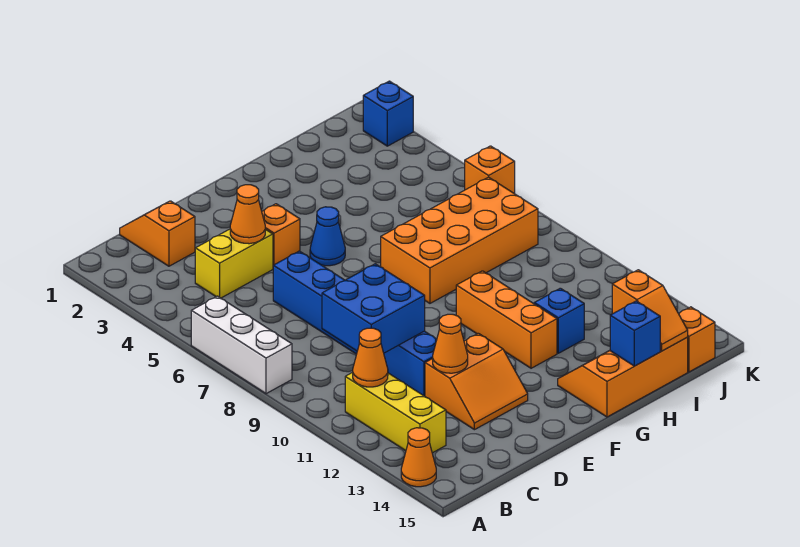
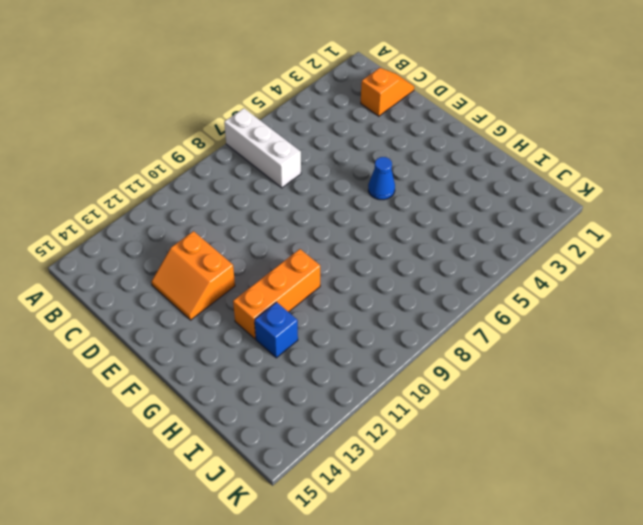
white 1x3 brick [224,108,301,188] -> white 1x3 brick turned to [191,296,292,394]
none -> orange 1x1 cone [401,428,436,487]
none -> yellow 1x3 brick [345,372,446,453]
none -> yellow 1x2 brick [195,229,273,298]

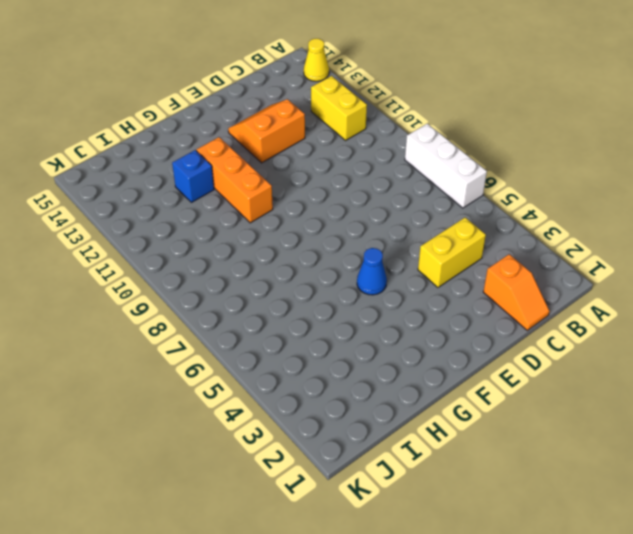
yellow 1x1 cone [304,39,329,81] -> orange 1x1 cone [401,428,436,487]
yellow 1x2 brick [311,76,367,140] -> yellow 1x3 brick [345,372,446,453]
none -> blue 1x6 brick [273,251,437,396]
none -> orange 1x1 brick [262,204,300,266]
none -> orange 2x4 brick [381,177,538,303]

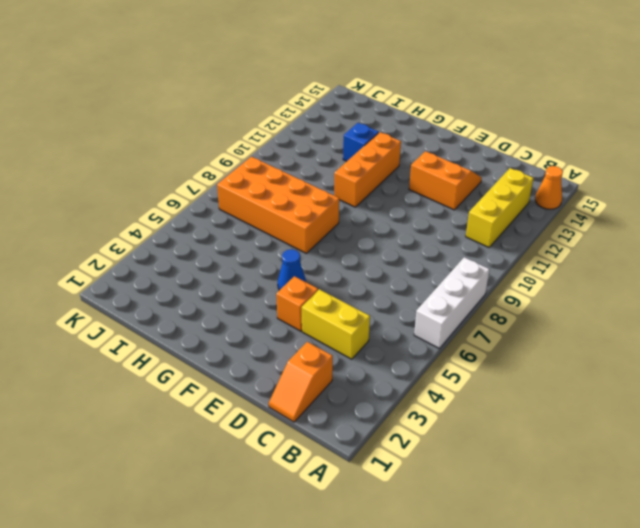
none -> blue 1x6 brick [273,251,437,396]
none -> orange 2x3 slope [558,338,688,417]
none -> orange 1x1 brick [679,307,715,372]

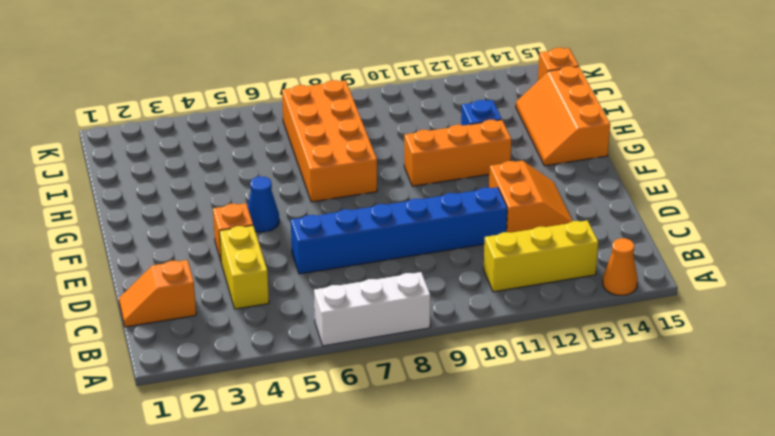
none -> blue 1x1 brick [363,81,413,146]
none -> orange 1x1 brick [465,146,515,194]
none -> orange 1x1 cone [353,328,388,387]

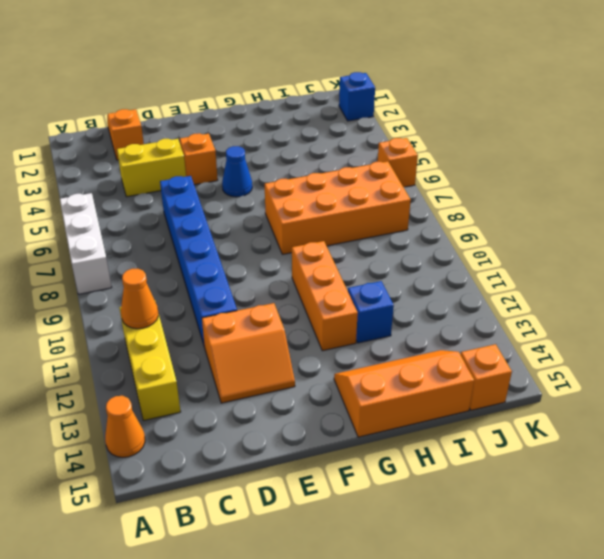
none -> blue 2x2 brick [322,264,425,353]
none -> orange 1x1 cone [230,185,265,244]
none -> orange 1x1 cone [433,314,468,373]

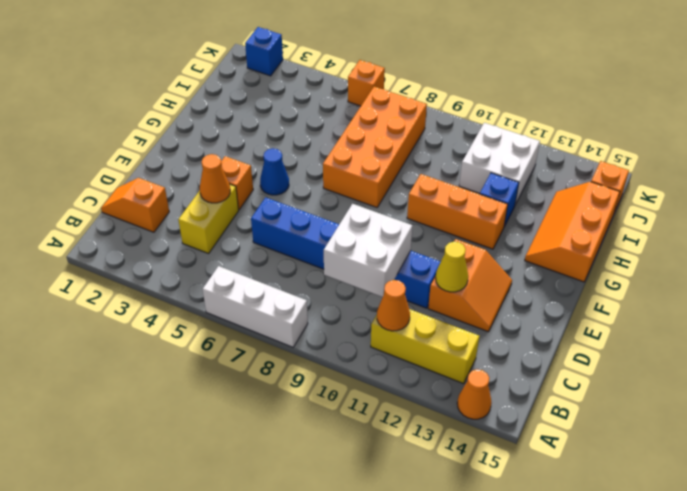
white 2x2 brick [324,204,412,297] -> blue 2x2 brick [322,264,425,353]
yellow 1x1 cone [436,242,468,292] -> orange 1x1 cone [433,314,468,373]
white 2x2 brick [459,123,540,205] -> none
none -> blue 1x1 brick [610,301,660,366]
none -> orange 1x2 slope [612,270,688,351]

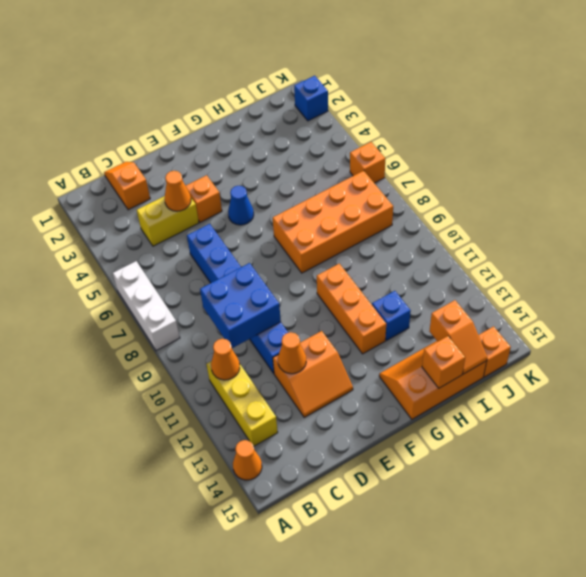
orange 1x1 brick [422,336,465,388] -> blue 1x1 brick [610,301,660,366]

